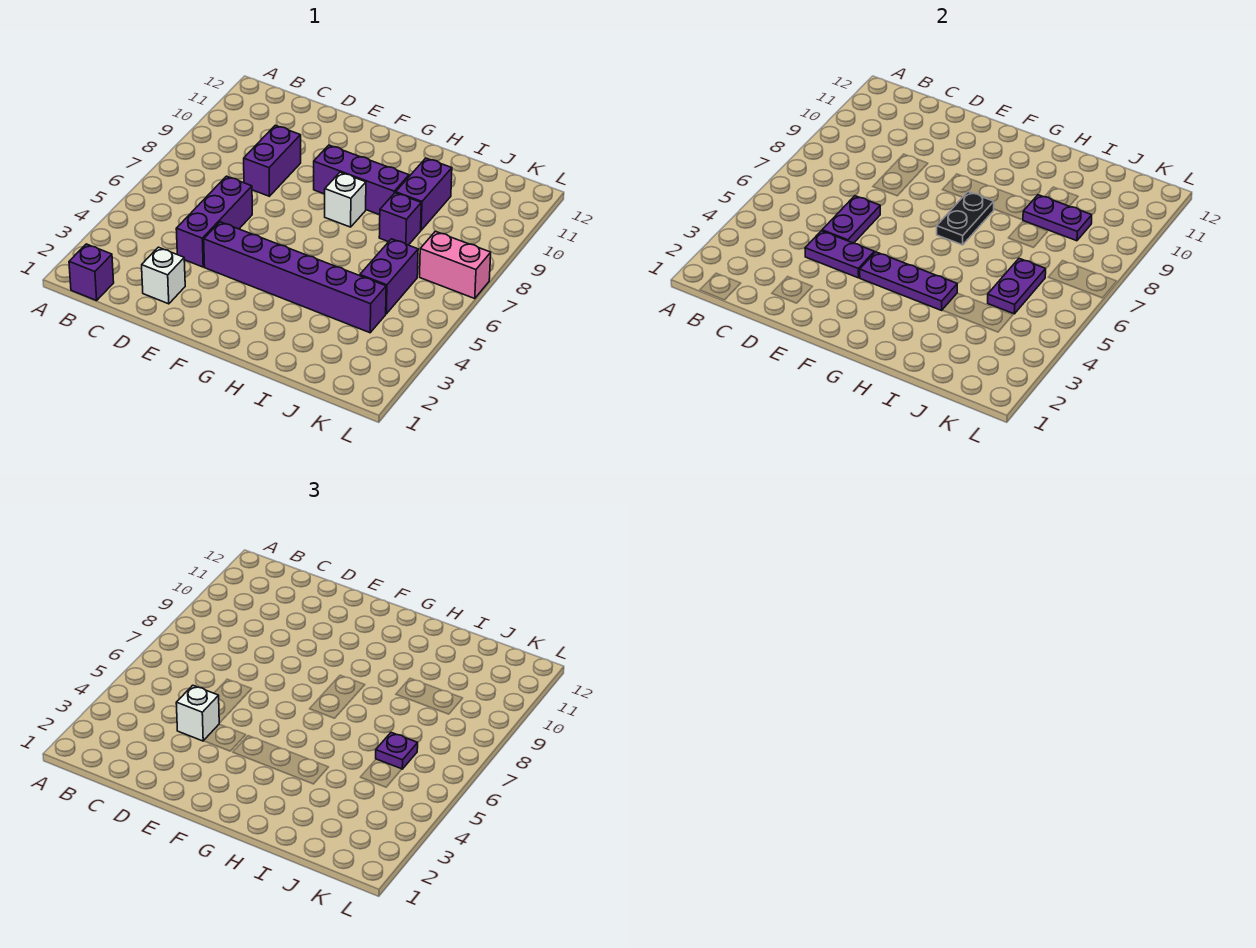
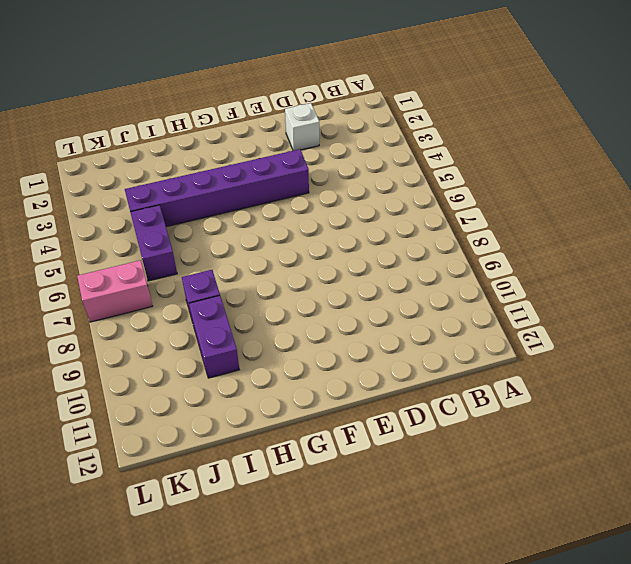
none -> purple 1x1 brick [69,244,114,301]
none -> purple 1x3 brick [176,176,252,267]
none -> purple 1x2 brick [244,125,301,196]

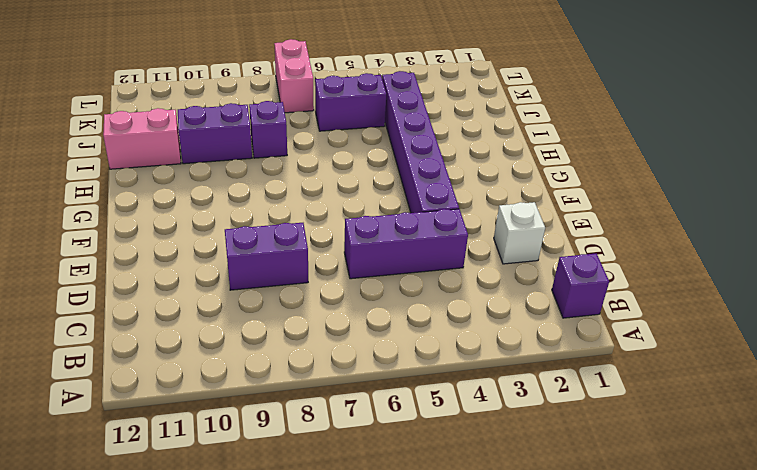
pink 1x2 brick [103,108,181,169] -> none
none -> purple 1x3 brick [314,145,409,215]
none -> white 1x1 brick [325,172,366,227]
none -> purple 1x2 plate [805,231,874,278]

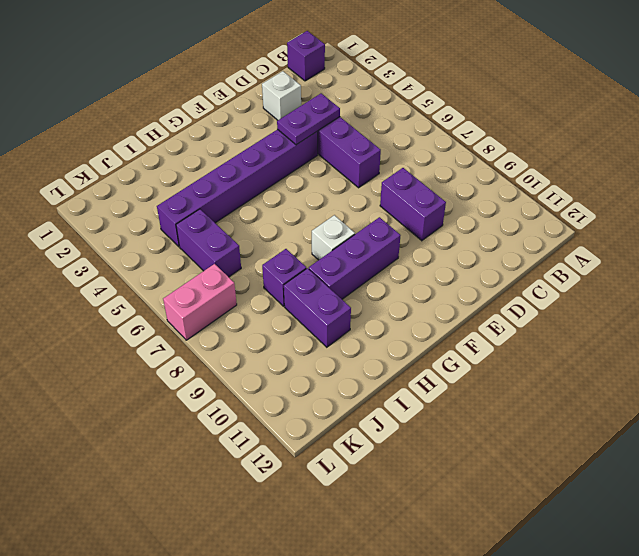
none -> purple 1x2 plate [822,196,880,243]
none -> purple 1x3 plate [860,252,957,310]
none -> black 1x2 plate [937,192,994,245]

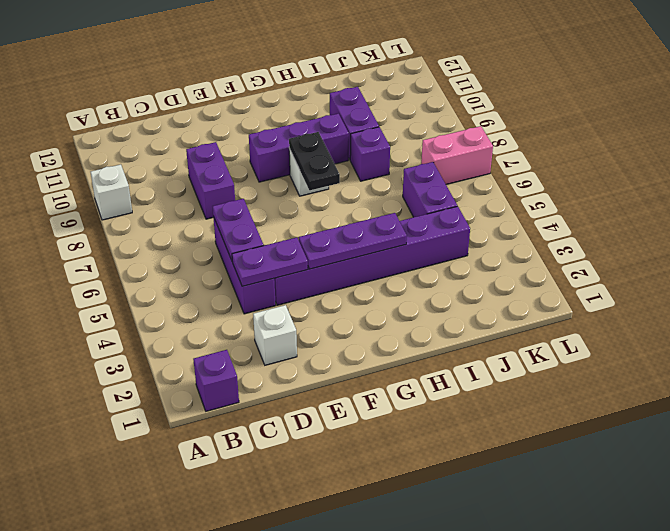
white 1x1 brick [91,164,132,220] -> white 1x1 brick moved to [176,685,220,741]
none -> purple 1x2 plate [1023,195,1092,241]
none -> purple 1x2 plate [988,258,1046,314]
none -> purple 1x1 plate [376,732,418,769]

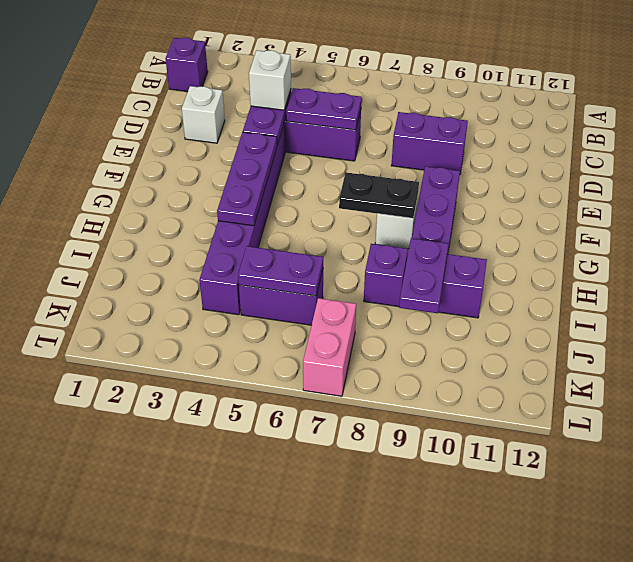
none -> purple 1x1 plate [376,732,418,769]

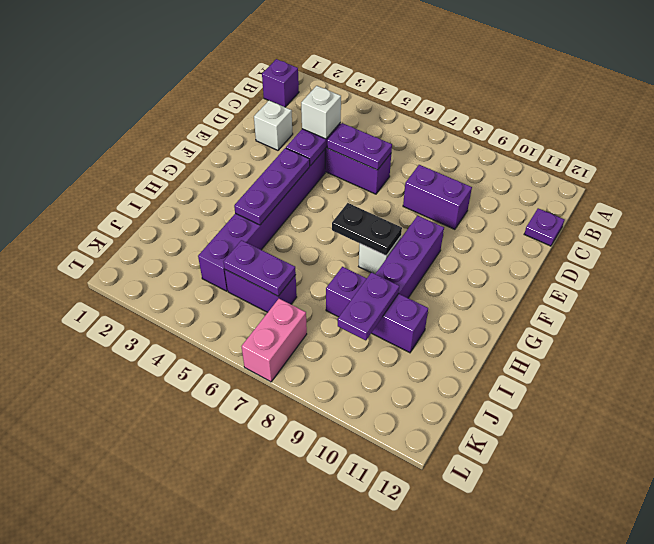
purple 1x1 plate [524,208,564,246] -> purple 1x1 plate moved to [376,732,418,769]

